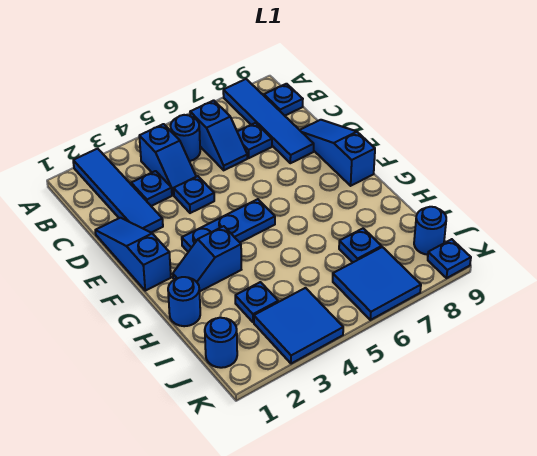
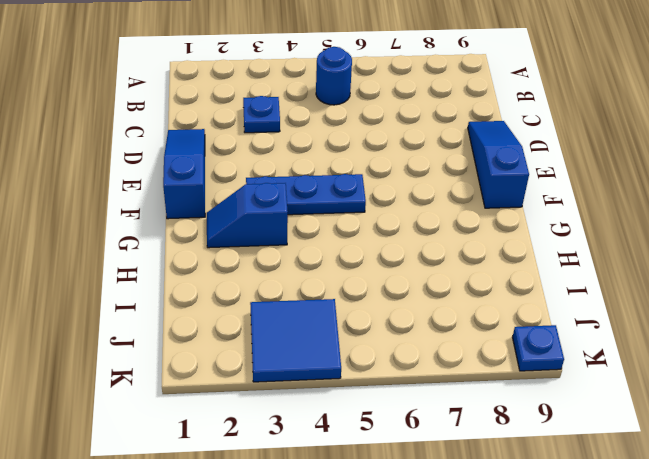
none -> blue 1x4 tile [73,149,163,233]
none -> blue 1x4 tile [223,79,314,163]
none -> blue 1x2 slope [139,124,196,195]

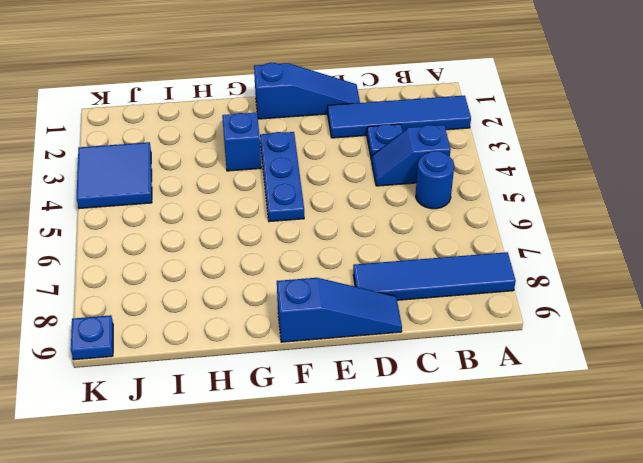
none -> blue 1x2 slope [190,100,247,170]
none -> blue 1x1 plate [264,84,303,116]
none -> blue 1x1 plate [237,123,272,158]

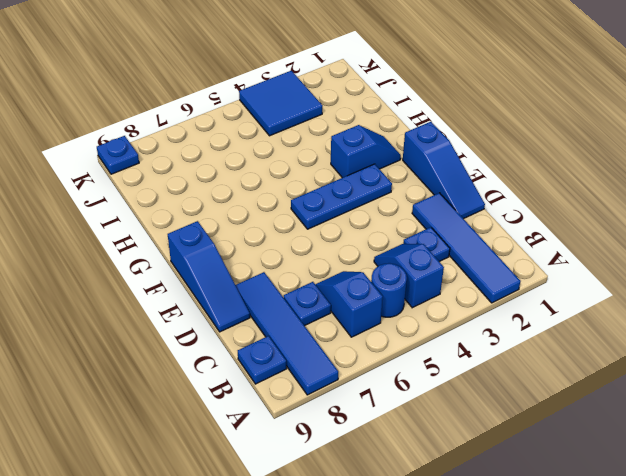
none -> blue 1x1 plate [174,176,214,213]
none -> blue 1x1 round brick [168,277,200,326]
none -> blue 1x1 plate [235,282,278,322]

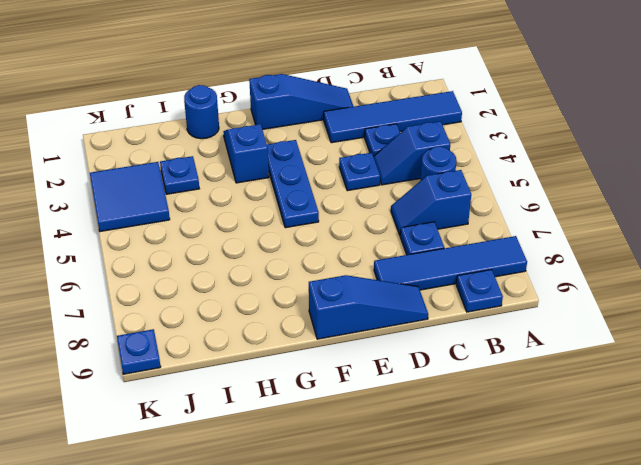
none -> blue 1x1 plate [339,228,382,262]
none -> blue 1x1 round brick [205,318,237,368]
none -> blue 2x2 tile [333,247,421,320]

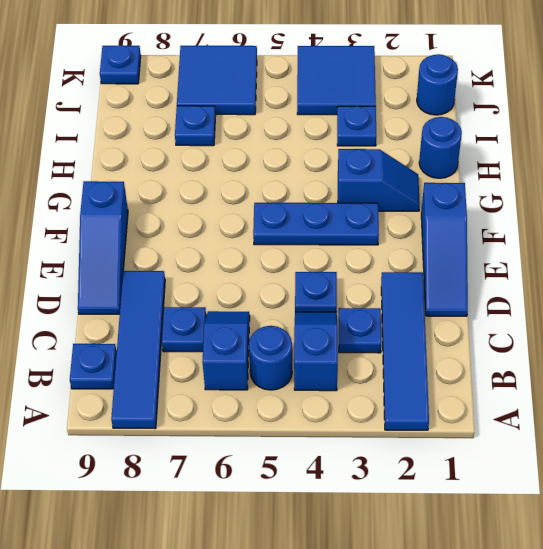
none -> blue 1x1 round brick [414,207,446,255]

